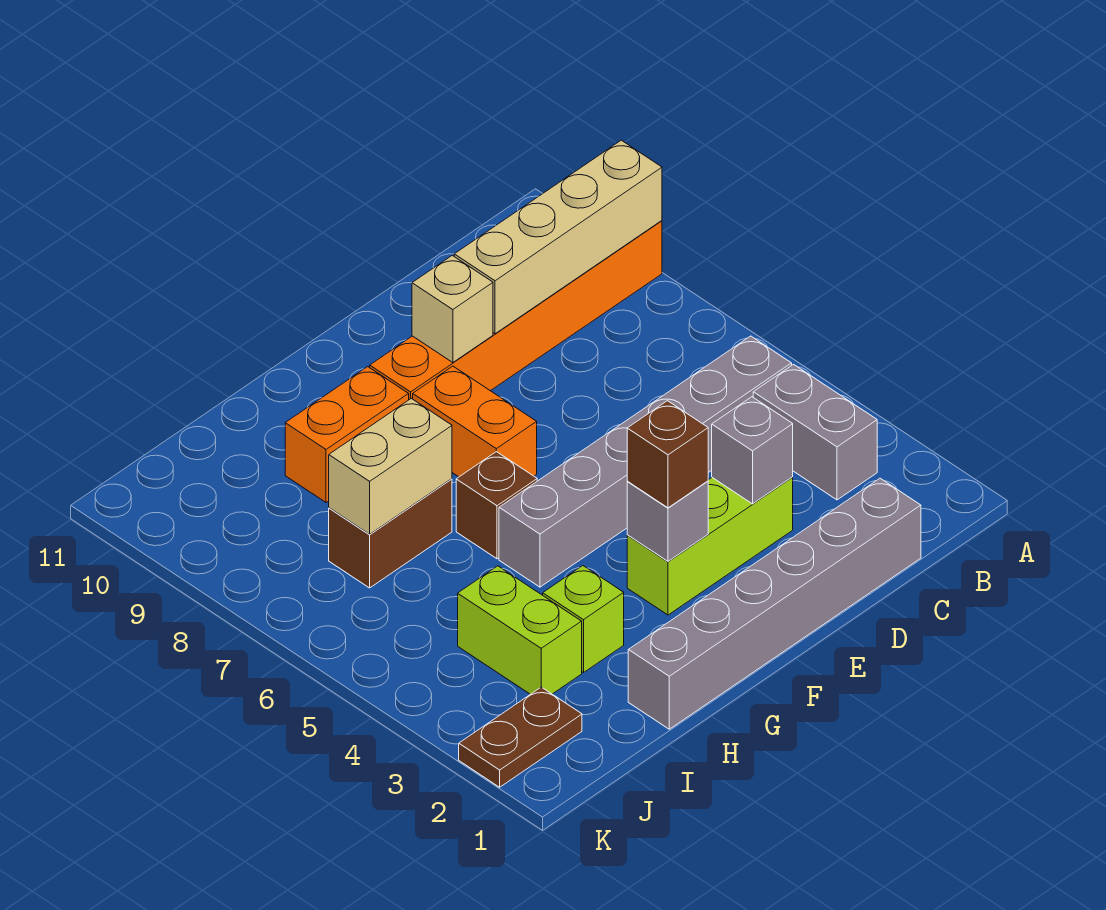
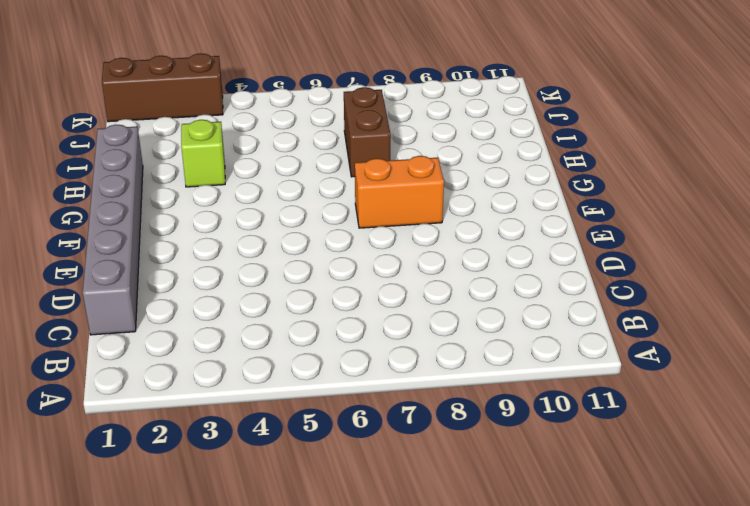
brown 1x3 brick [102,53,223,122] -> brown 1x2 plate [459,687,582,787]
none -> orange 1x6 brick [370,221,662,400]
none -> grey 1x2 brick [753,364,877,500]
none -> grey 1x6 brick [499,336,792,587]

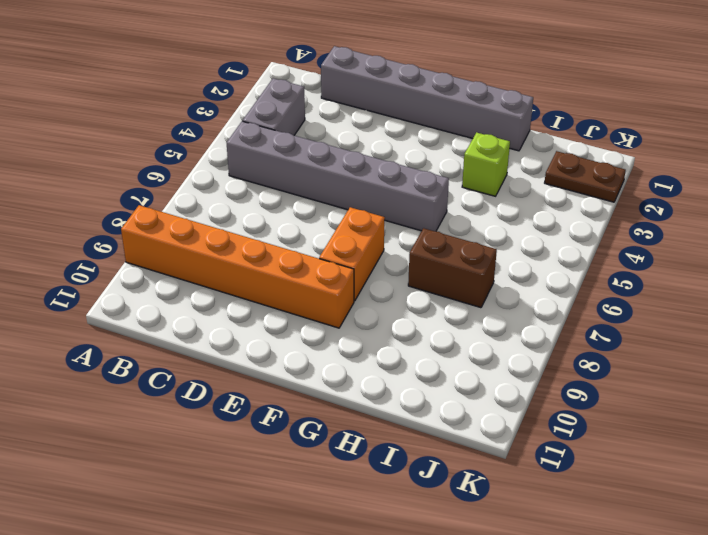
none -> lime 1x3 brick [627,477,793,615]
none -> brown 1x1 brick [456,452,537,559]
none -> orange 1x2 brick [285,367,409,502]

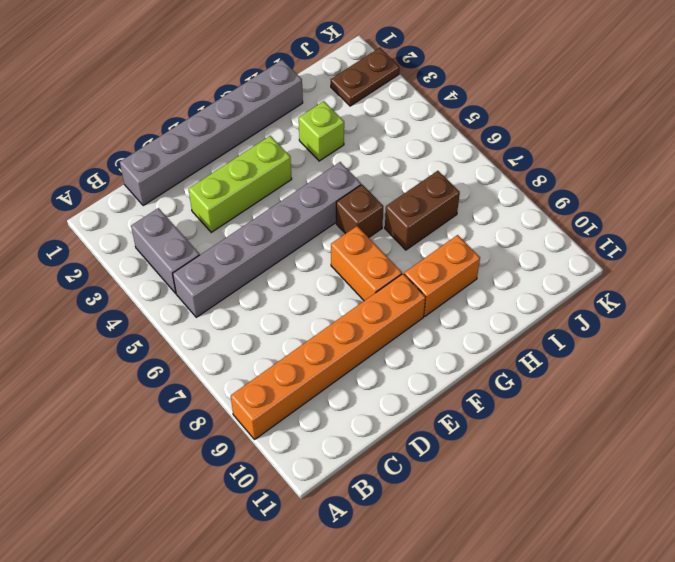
none -> lime 1x2 brick [458,566,582,694]
none -> tan 1x4 brick [454,140,662,334]
none -> grey 1x1 brick [712,397,793,504]

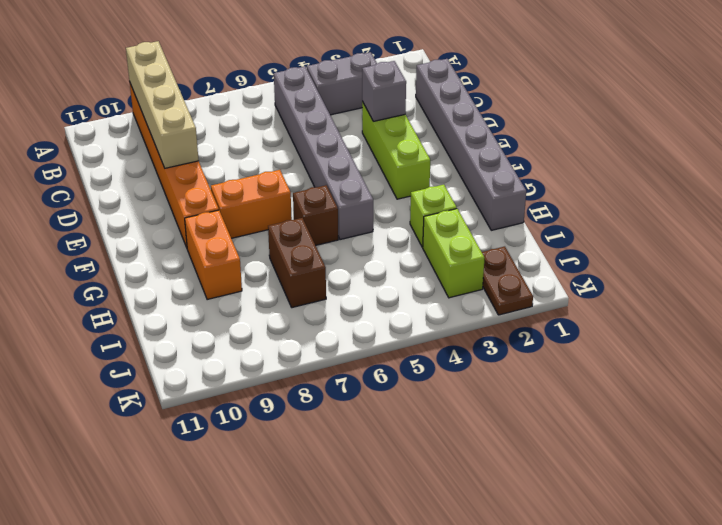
lime 1x2 brick [423,209,485,298] -> lime 1x2 brick turned to [458,566,582,694]
none -> tan 1x1 brick [412,255,493,363]
none -> grey 1x1 brick [627,481,708,561]
none -> tan 1x2 brick [329,398,452,534]

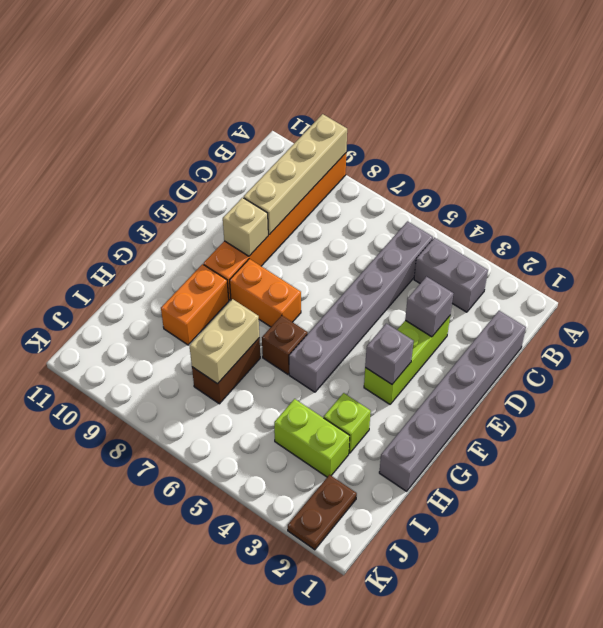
none -> brown 1x1 brick [627,401,708,508]

